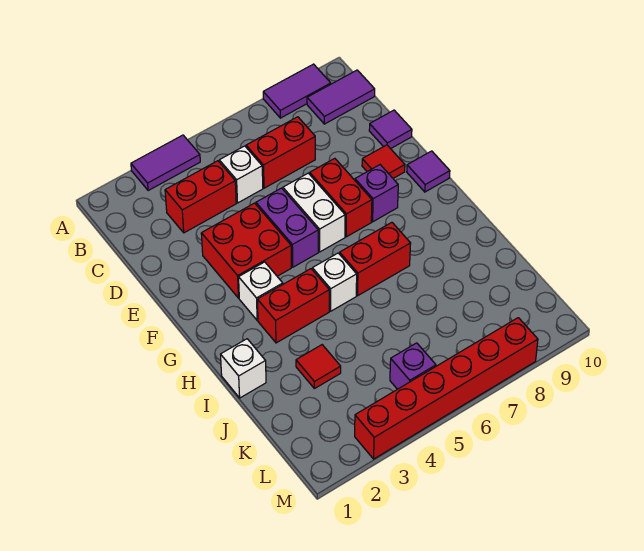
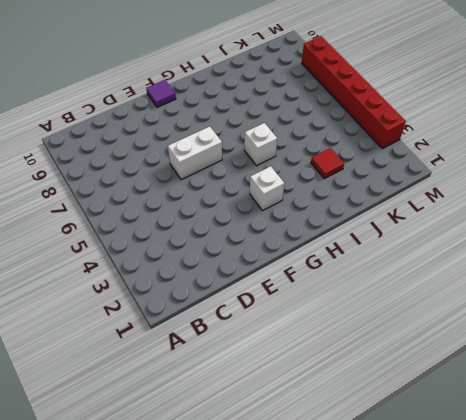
none -> purple 1x2 tile [131,135,200,191]
none -> purple 1x2 tile [263,64,331,118]
none -> purple 1x2 tile [307,70,375,124]

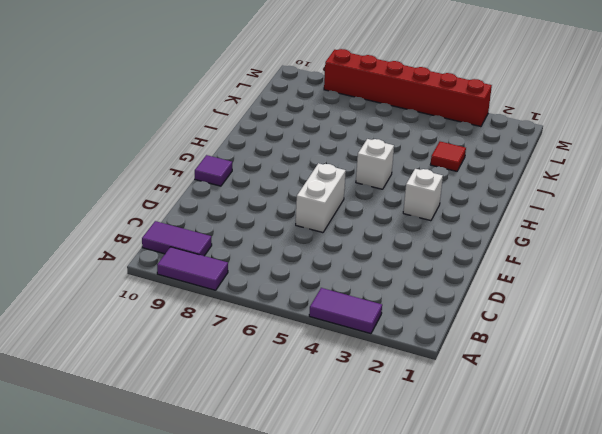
none -> red 1x2 brick [165,161,236,233]
none -> white 1x1 brick [219,146,263,203]
none -> red 1x2 brick [246,117,315,188]

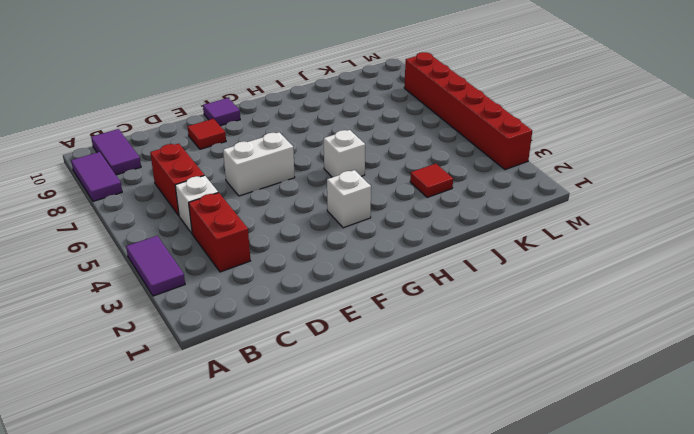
none -> purple 1x1 tile [369,110,412,149]
none -> red 2x2 brick [201,203,291,298]
none -> purple 1x2 brick [256,188,318,267]

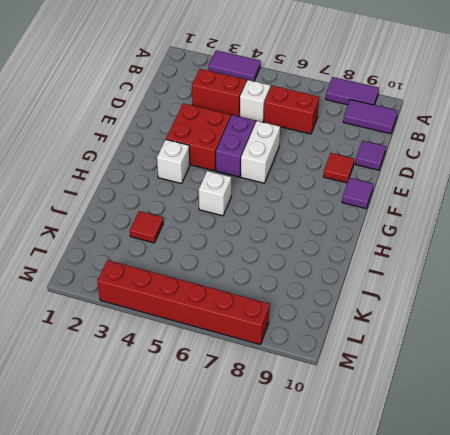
none -> red 1x2 brick [310,158,372,237]
none -> purple 1x1 brick [355,165,398,222]
none -> red 1x2 brick [257,269,329,343]

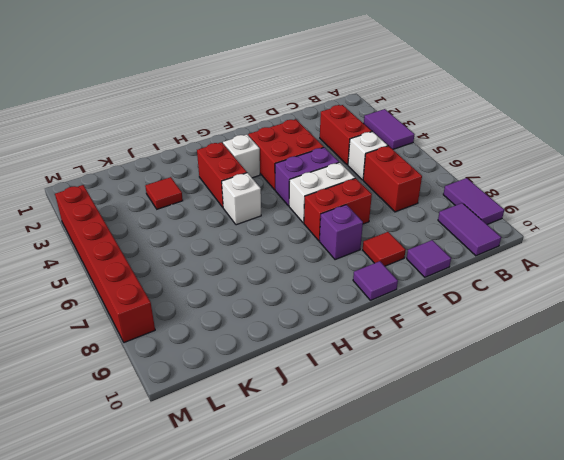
none -> red 1x2 brick [340,222,411,296]
none -> white 1x1 brick [221,339,266,398]
none -> purple 1x1 brick [390,343,436,389]

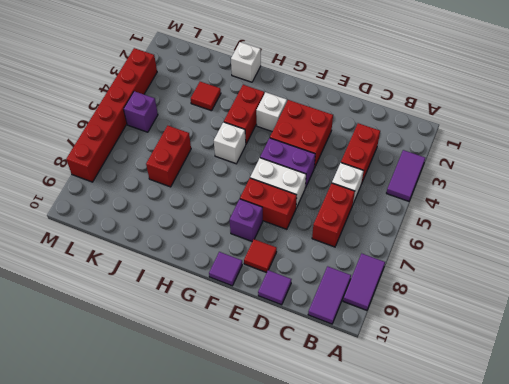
red 1x2 brick [146,126,191,187] -> red 1x2 brick moved to [340,222,411,296]

